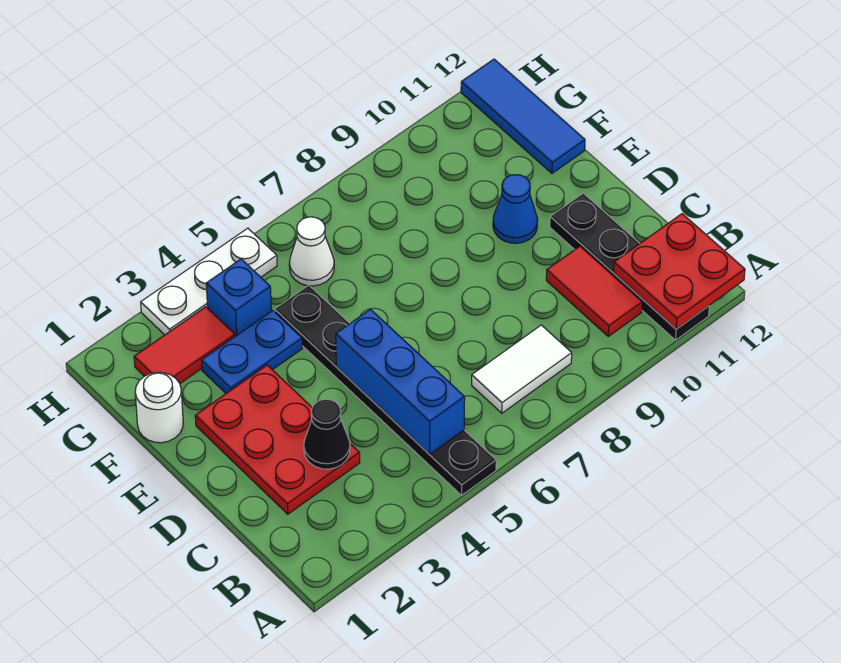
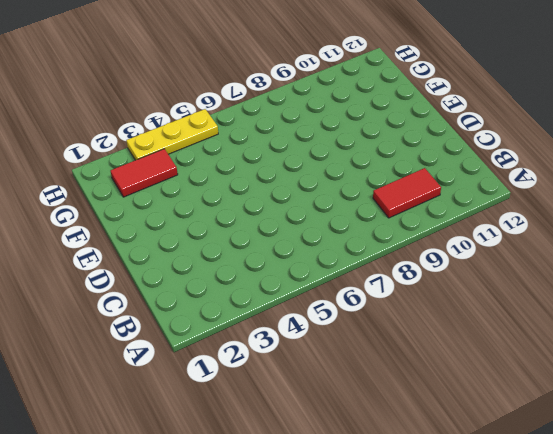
red 1x2 tile [373,168,441,218] -> red 1x2 tile turned to [546,246,642,336]
yellow 1x3 plate [126,109,218,160] -> white 1x3 plate [141,228,277,335]
none -> black 1x6 plate [275,285,496,495]
none -> black 1x4 plate [550,193,709,340]
none -> white 1x2 tile [472,325,572,413]

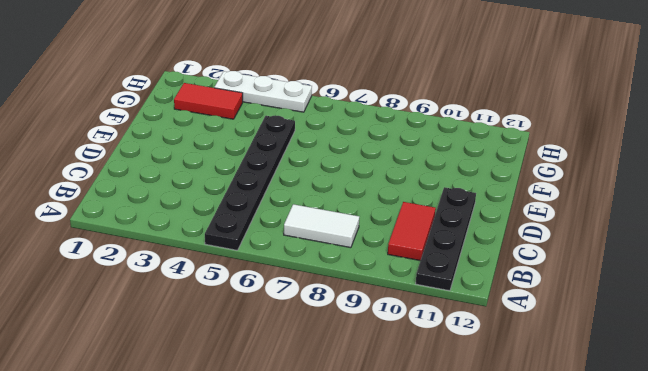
none -> red 2x3 plate [195,365,360,514]
none -> blue 1x1 cone [493,175,538,243]
none -> white 1x1 round brick [135,372,183,443]

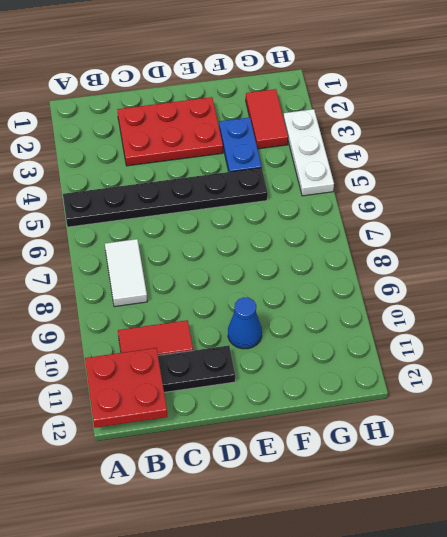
none -> white 1x1 round brick [135,372,183,443]
none -> blue 1x3 tile [461,59,585,173]
none -> blue 1x1 brick [206,259,271,336]

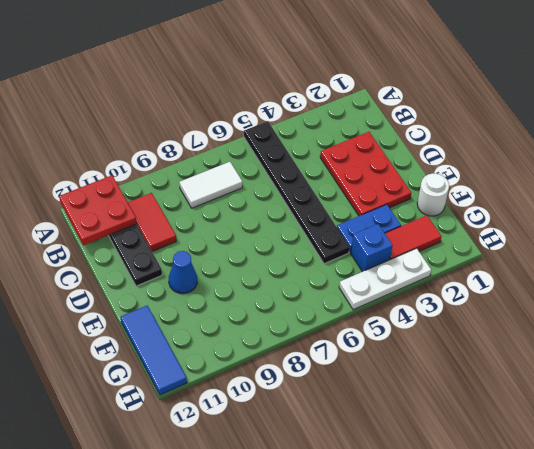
none -> white 1x1 cone [289,217,334,286]
none -> blue 1x3 brick [336,309,465,454]
none -> black 1x1 cone [304,399,350,469]

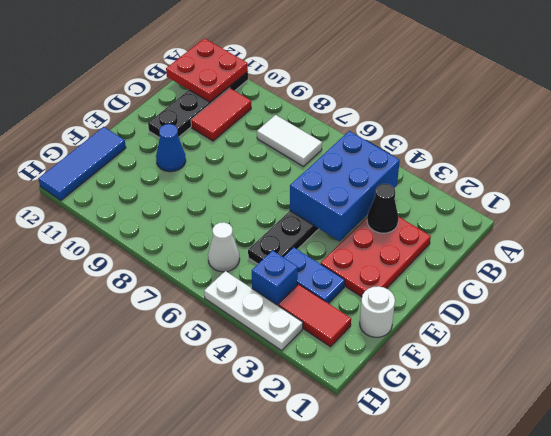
blue 2x3 brick [290,131,400,241] -> blue 1x3 brick [336,309,465,454]

